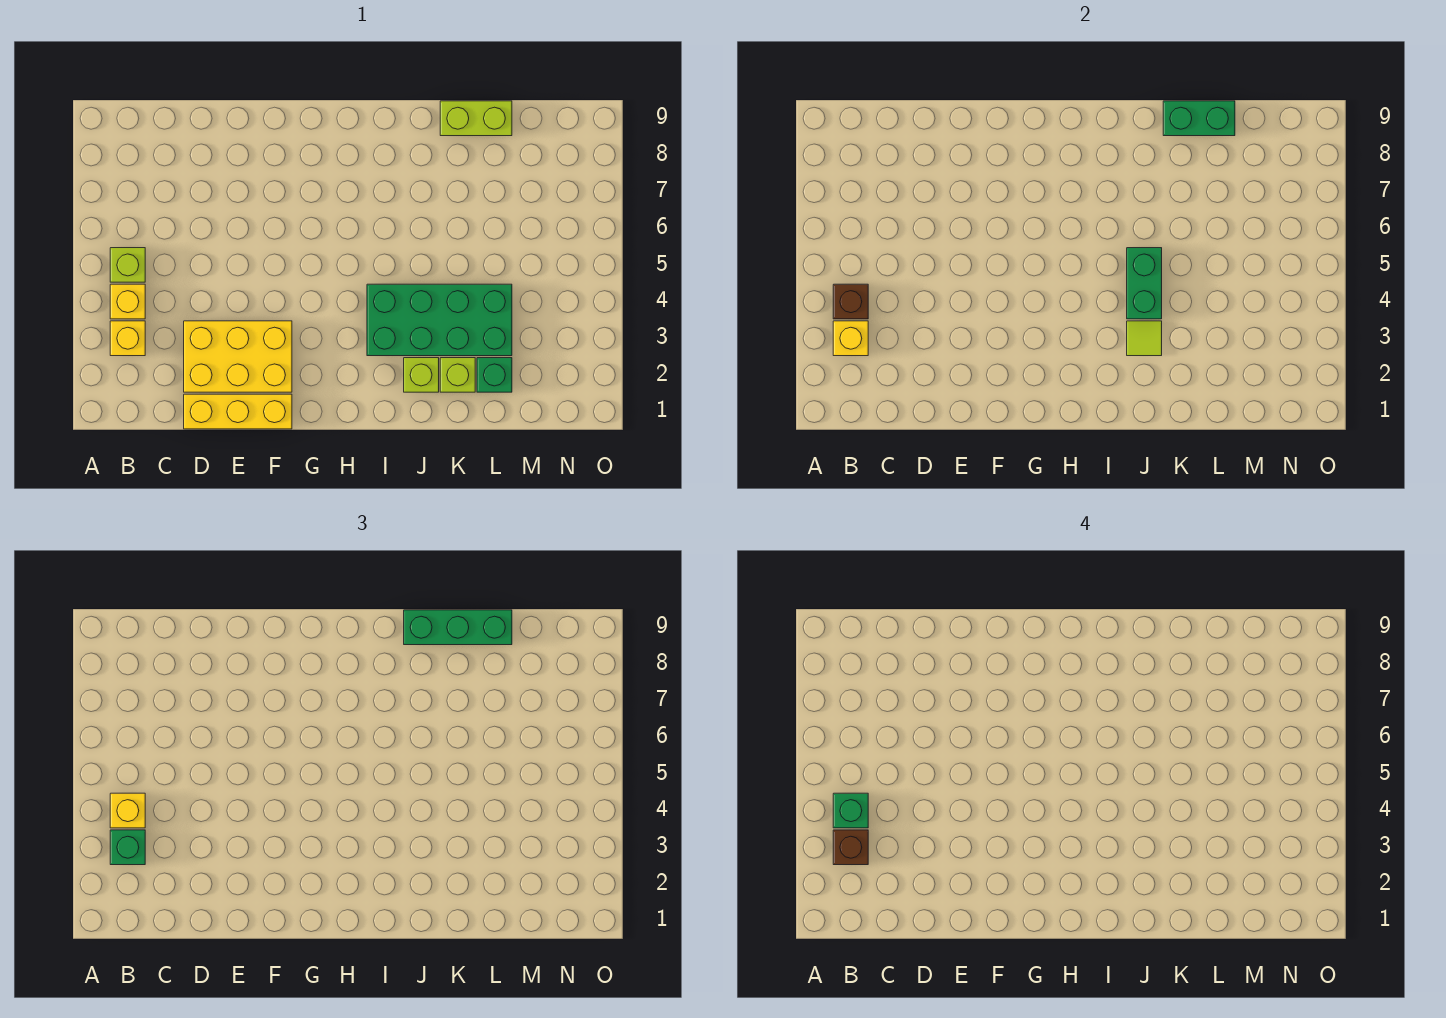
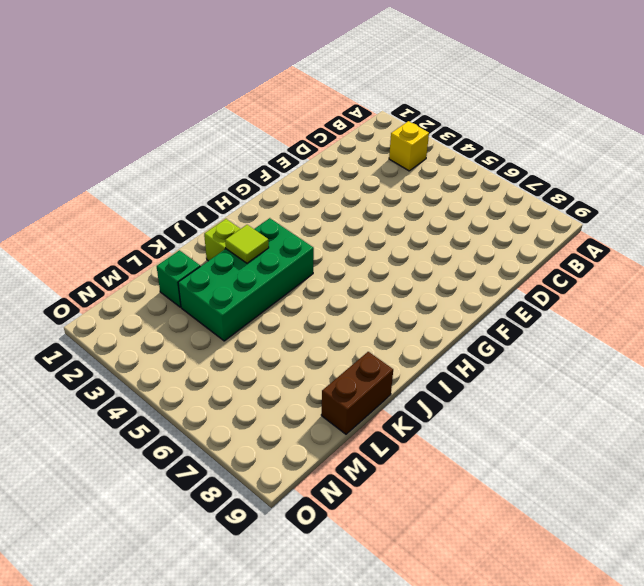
brown 1x2 brick [321,352,393,434] -> lime 1x2 brick [440,101,512,136]
none -> yellow 1x1 brick [110,284,145,319]
none -> lime 1x1 brick [110,248,145,282]
none -> yellow 1x3 brick [184,394,292,429]

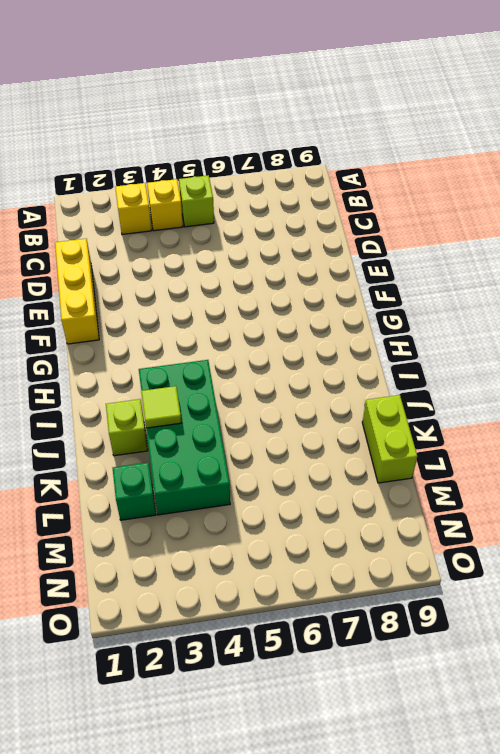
none -> yellow 2x3 brick [184,321,292,392]
none -> lime 1x1 brick [440,358,475,392]
none -> yellow 1x1 brick [833,321,868,356]

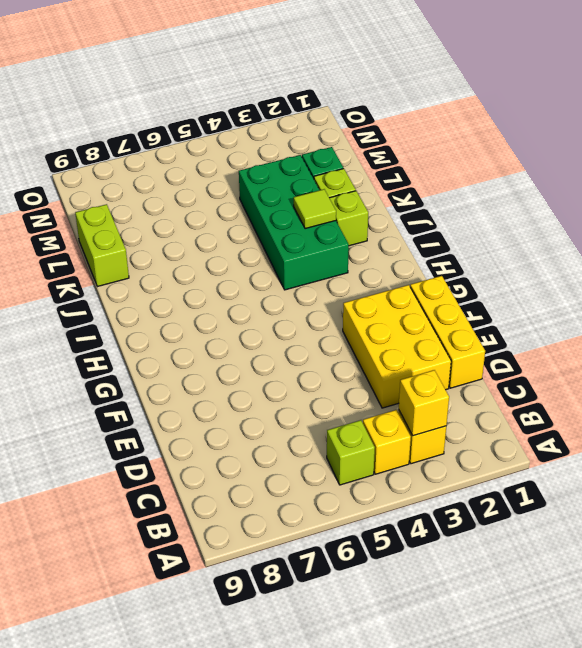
none -> brown 1x1 brick [833,284,868,319]
none -> green 1x2 brick [1127,248,1162,319]
none -> green 1x2 brick [1163,101,1235,136]

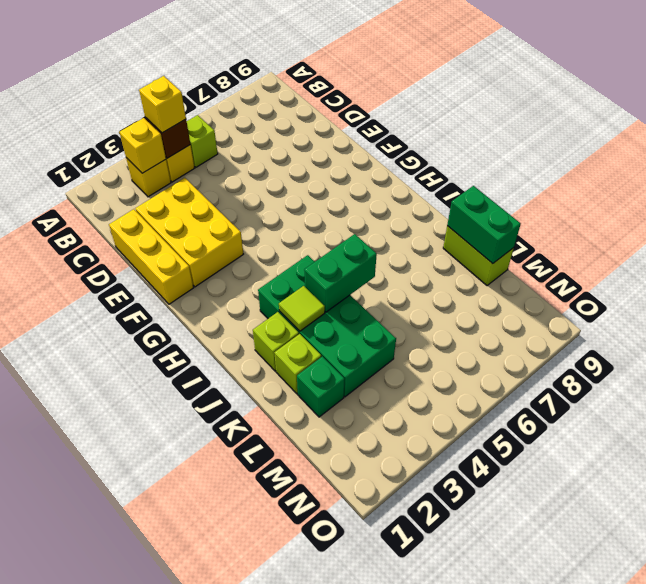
none -> green 1x1 brick [110,830,145,865]
none -> green 1x3 brick [404,610,512,645]
none -> brown 1x1 brick [833,830,868,865]

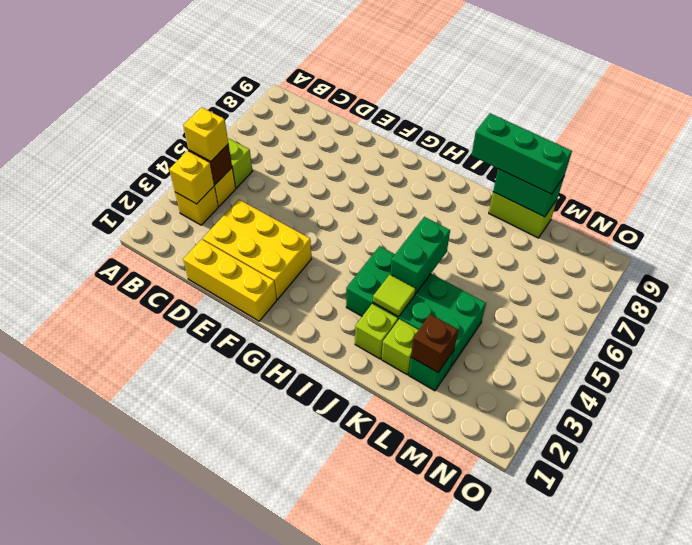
brown 1x1 brick [411,314,458,372] -> brown 1x1 brick moved to [833,830,868,865]
none -> green 1x1 brick [110,830,145,865]
none -> green 1x1 brick [833,793,868,828]

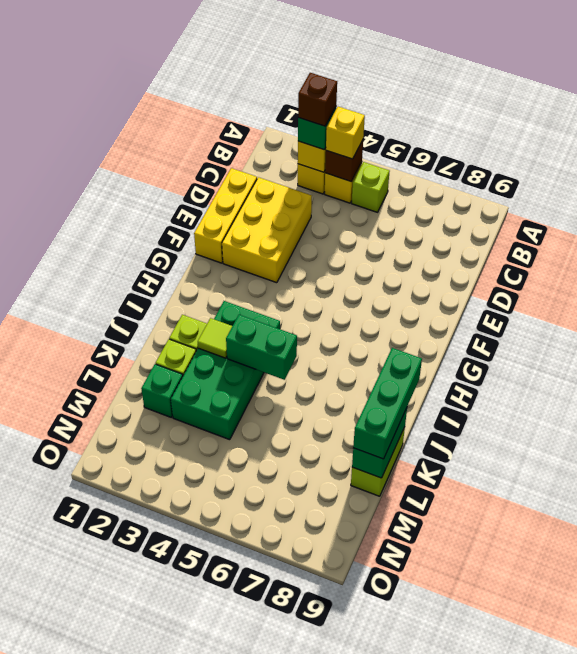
none -> green 1x1 brick [833,793,868,828]

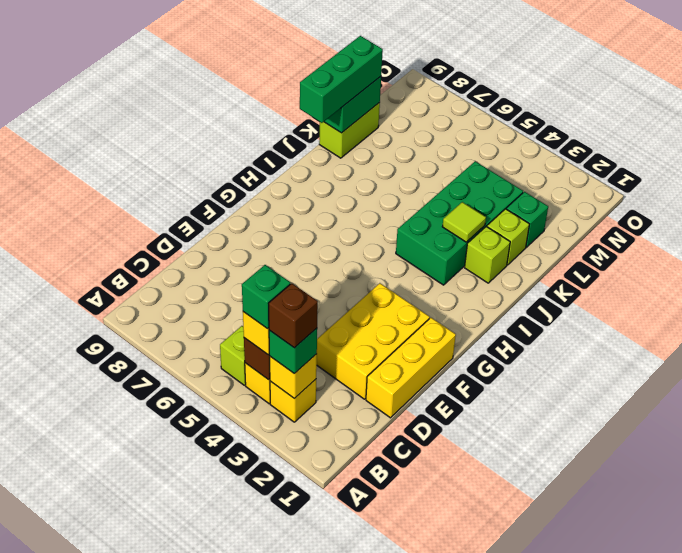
none -> green 1x2 brick [1127,248,1162,319]

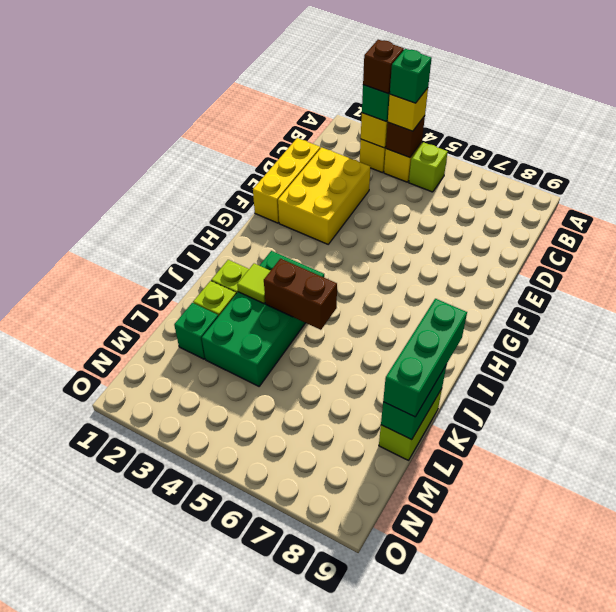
brown 1x2 brick [264,259,337,330] -> green 1x2 brick [1127,248,1162,319]

